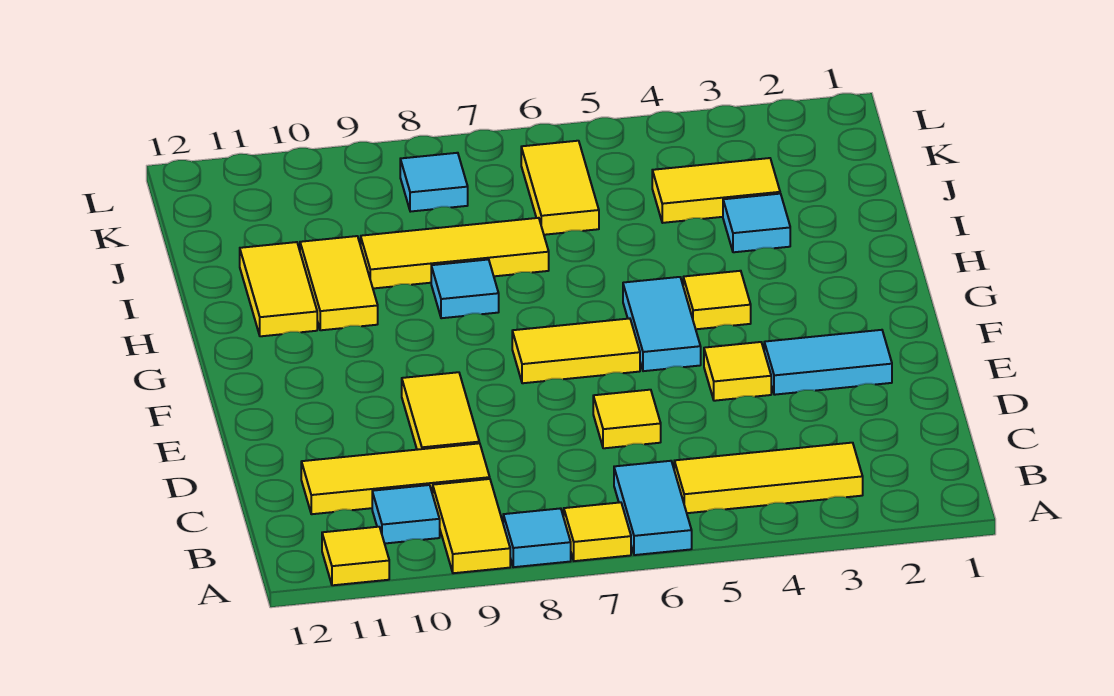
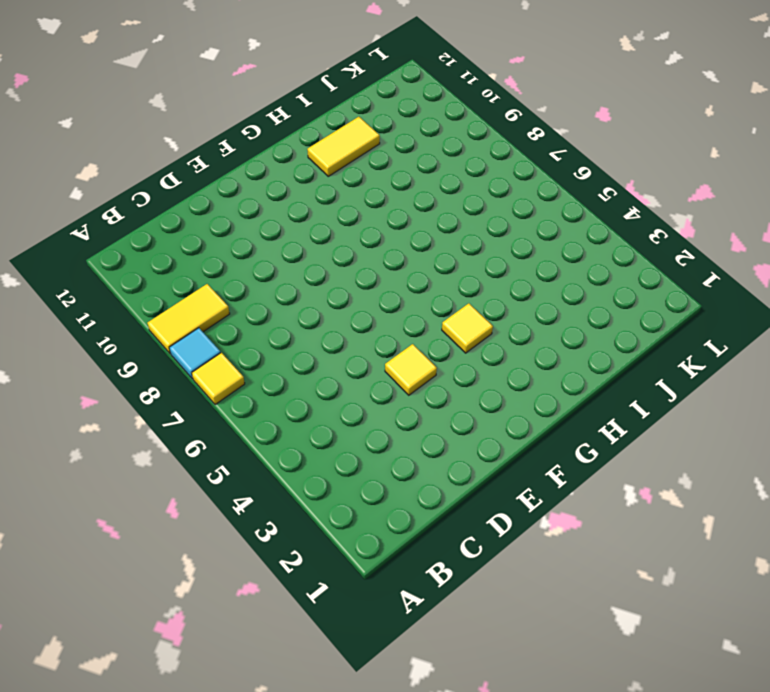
none -> cyan 1x2 tile [614,461,692,555]
none -> yellow 1x1 tile [322,527,389,585]
none -> yellow 1x3 tile [674,443,863,513]

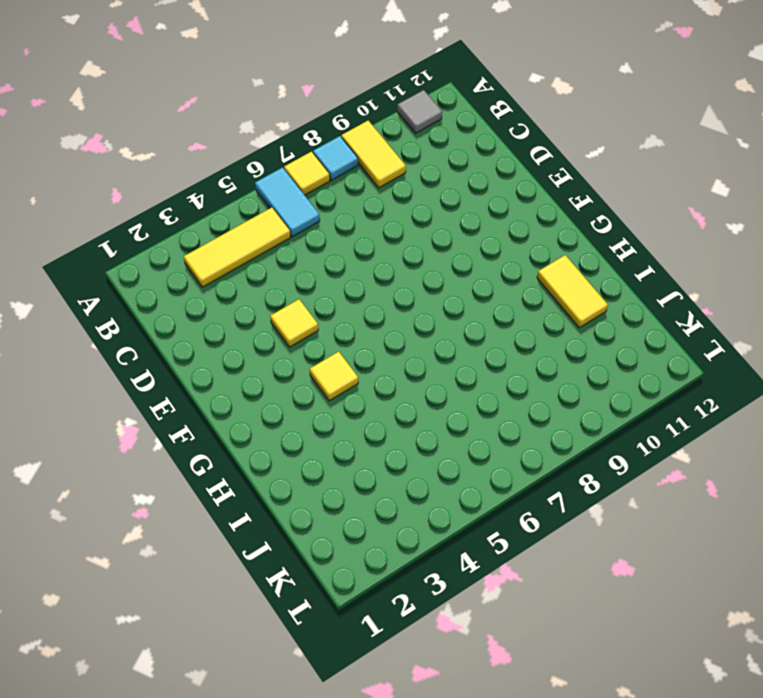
grey 1x1 tile [397,90,442,133] -> yellow 1x1 tile [322,527,389,585]
none -> cyan 1x1 tile [372,485,440,544]
none -> yellow 1x3 tile [301,443,490,514]
none -> yellow 1x1 tile [593,390,661,448]

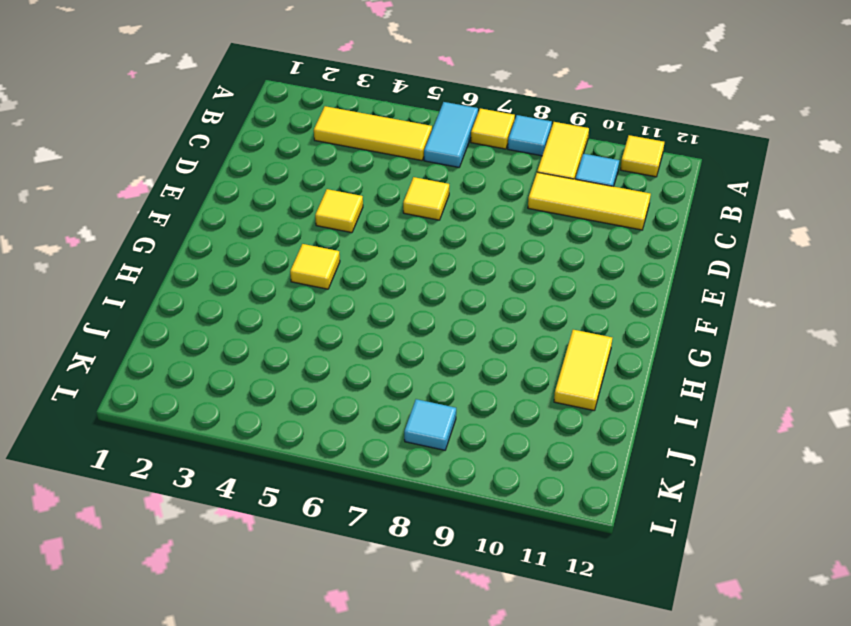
none -> yellow 1x2 tile [402,372,479,450]
none -> cyan 1x2 tile [764,330,892,395]
none -> cyan 1x2 tile [623,277,701,371]

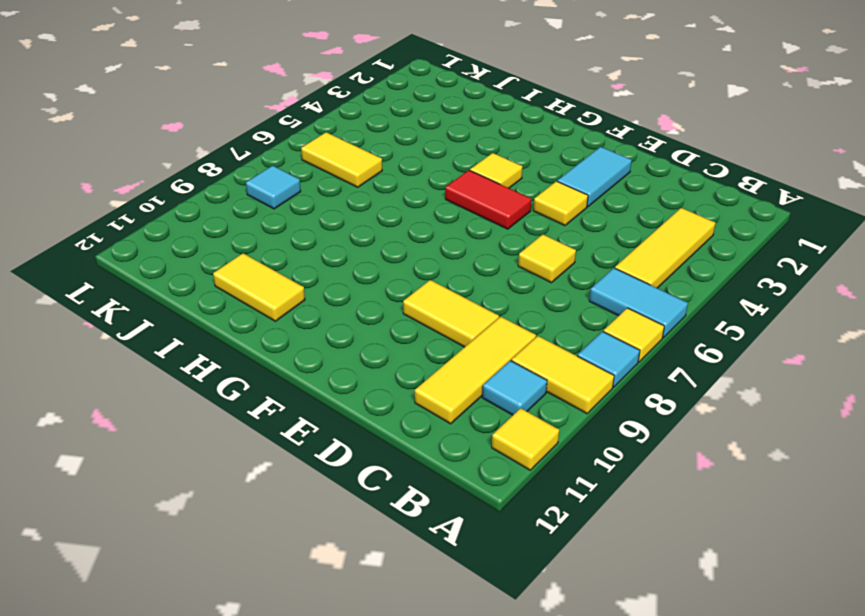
red 1x2 tile [445,170,531,229] -> cyan 1x2 tile [623,277,701,371]
none -> yellow 1x2 tile [512,319,640,383]
none -> cyan 1x1 tile [431,259,499,318]
none -> yellow 1x2 tile [300,236,378,330]

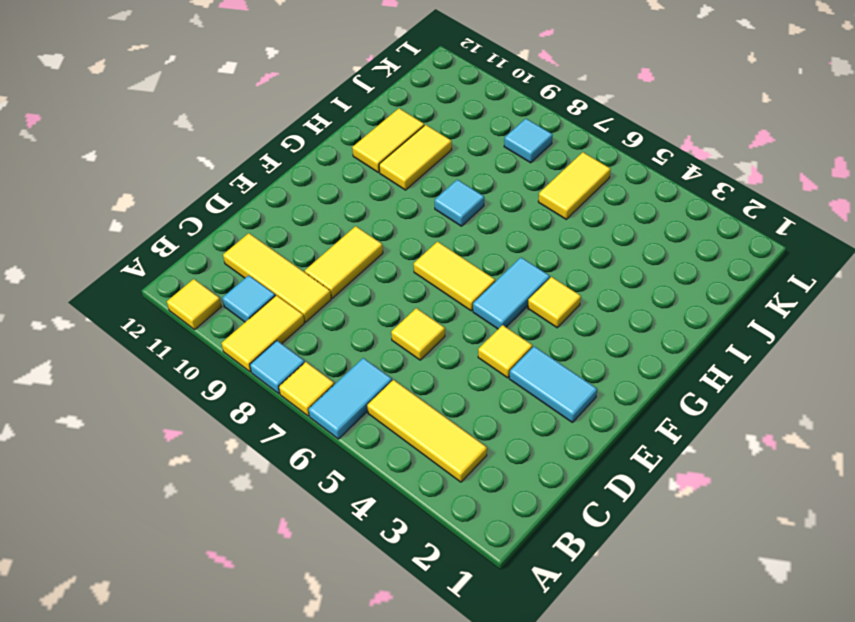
none -> cyan 1x1 tile [723,194,790,252]
none -> yellow 1x3 tile [361,218,549,288]
none -> yellow 1x2 tile [652,158,780,223]

